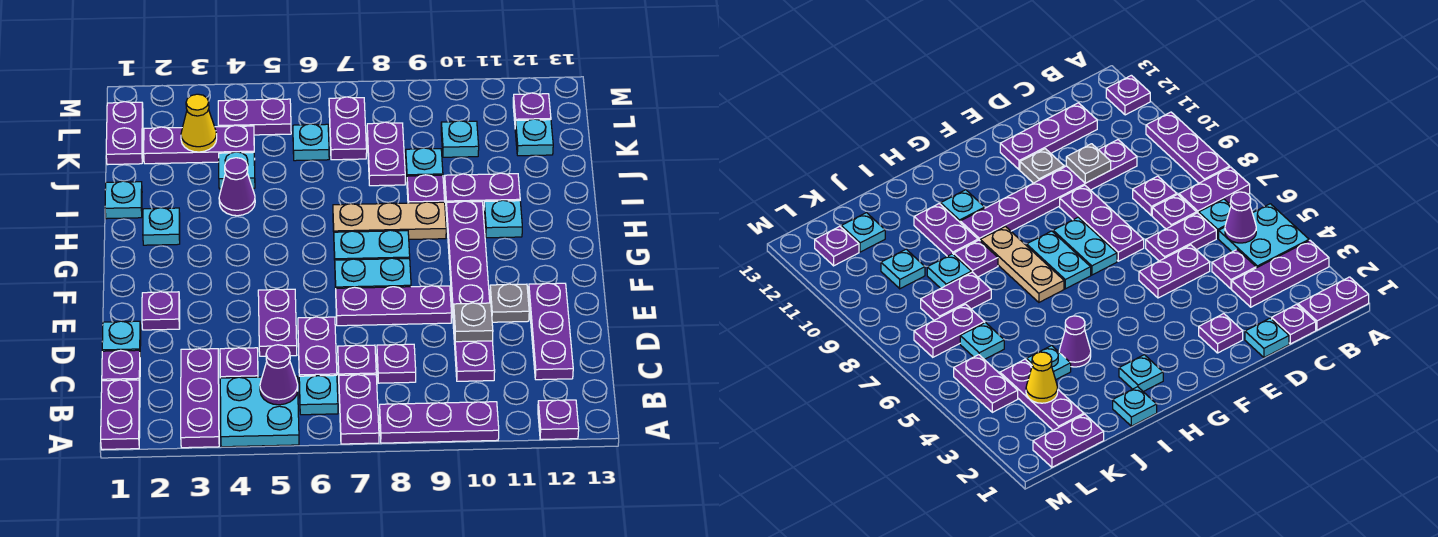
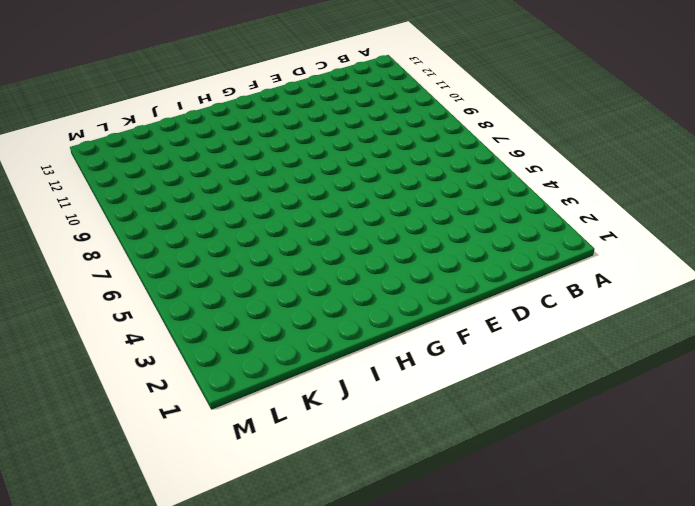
none -> purple 1x2 plate [101,380,140,449]
none -> purple 1x3 plate [181,349,219,448]
none -> cyan 2x2 plate [220,376,299,447]
none -> purple 1x2 plate [339,375,379,444]

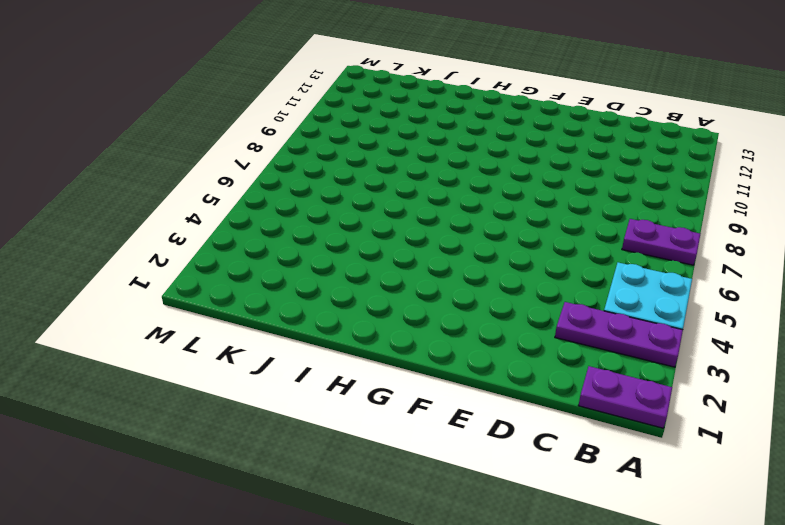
none -> purple 1x3 plate [380,402,499,443]
none -> purple 1x1 plate [538,400,579,439]
none -> cyan 1x1 plate [299,375,338,415]
none -> purple 1x1 plate [102,350,140,382]

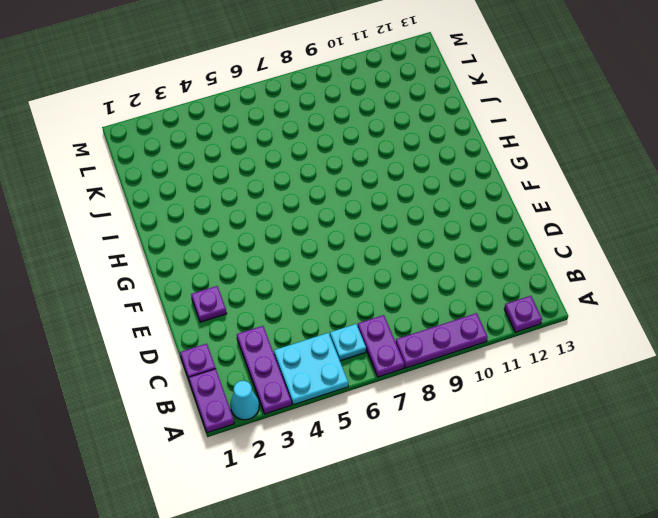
cyan 1x1 cone [230,381,259,420] -> none
none -> purple 1x1 plate [220,348,258,378]
none -> purple 1x2 plate [298,317,337,376]
none -> purple 1x1 plate [338,345,376,375]
none -> purple 1x1 plate [377,344,416,383]

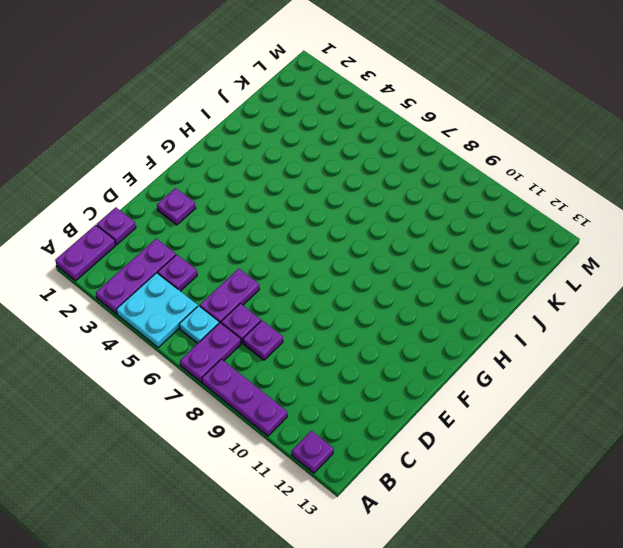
none -> purple 1x6 plate [446,201,495,381]
none -> purple 1x3 plate [528,283,573,380]
none -> cyan 1x1 plate [102,321,141,351]
none -> purple 1x2 plate [258,289,297,356]

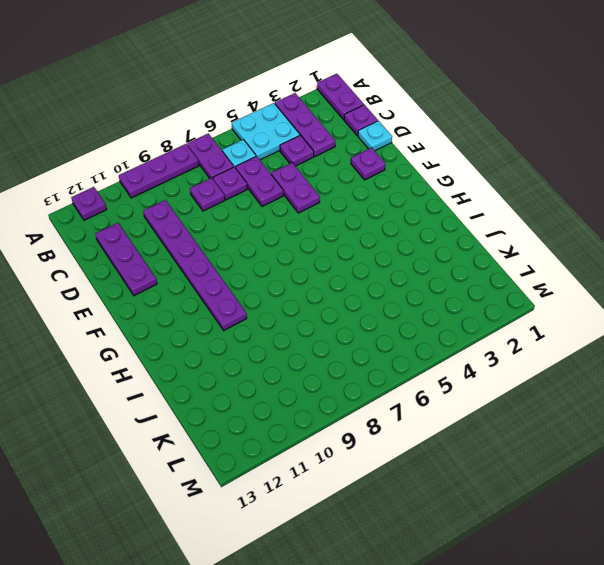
none -> purple 1x3 plate [336,286,452,326]
none -> grey 1x1 plate [490,284,529,322]
none -> cyan 1x2 plate [335,258,411,289]
none -> cyan 1x2 plate [334,230,410,260]

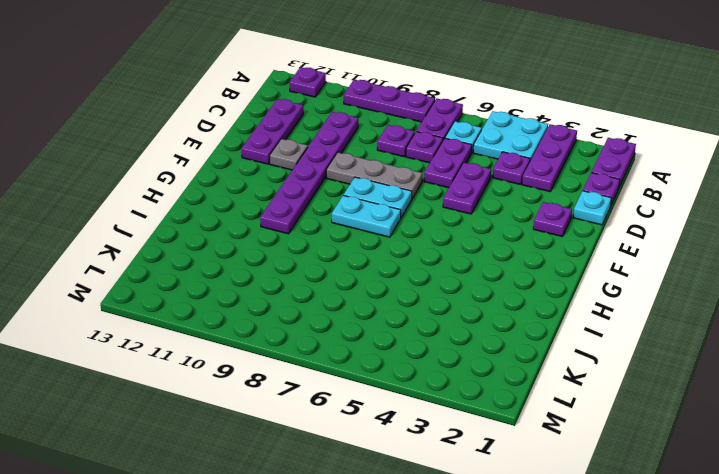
grey 1x3 plate [326,152,422,199] -> purple 1x3 plate [336,286,452,326]
none -> cyan 1x1 plate [143,208,180,245]
none -> tan 1x3 plate [333,202,446,239]
none -> cyan 1x1 plate [484,200,522,238]
none -> cyan 1x1 plate [105,181,142,219]

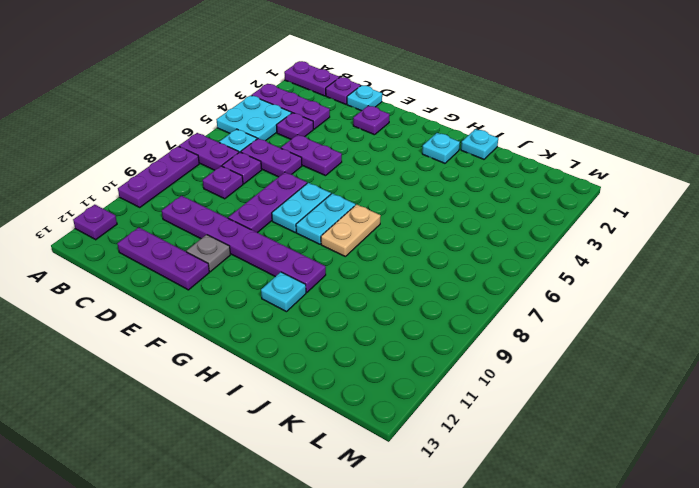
tan 1x2 plate [321,204,381,256] -> tan 1x3 plate [333,202,446,239]
none -> purple 1x1 cone [219,158,255,216]
none -> purple 1x1 plate [407,175,445,203]
none -> purple 1x2 plate [445,173,520,210]
none -> cyan 1x1 plate [219,152,255,189]

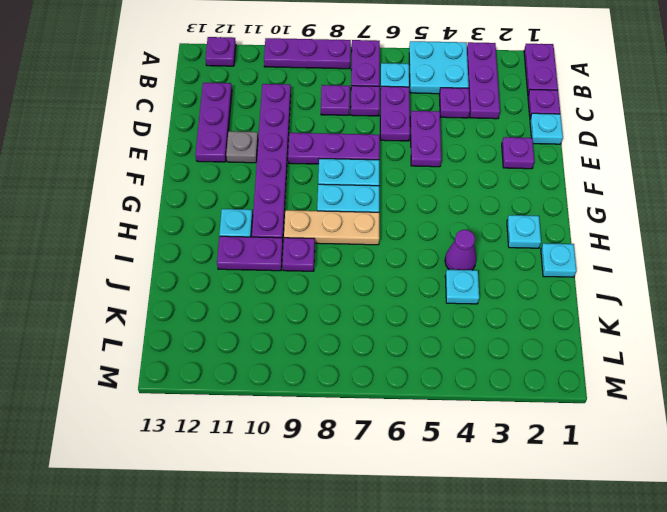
none -> purple 1x2 plate [367,122,405,186]
none -> cyan 1x1 plate [406,148,443,176]
none -> purple 1x2 plate [106,102,143,165]
none -> purple 1x3 plate [144,126,254,164]

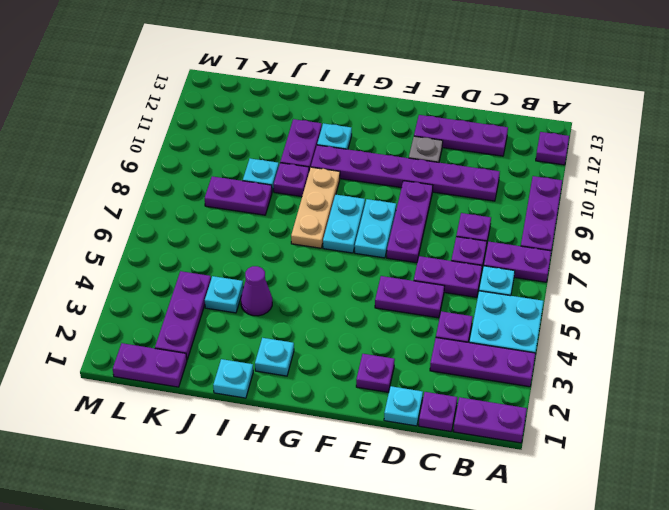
none -> cyan 1x1 plate [293,124,329,161]
none -> purple 1x2 plate [329,97,367,160]
none -> cyan 1x1 plate [441,121,479,157]
none -> cyan 1x1 plate [515,119,553,156]

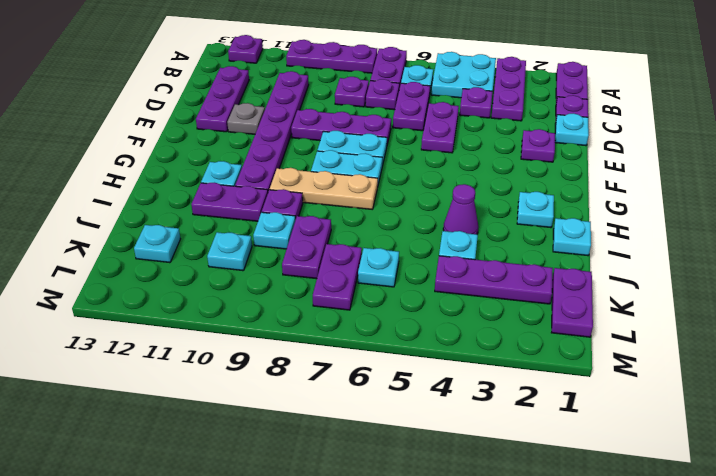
none -> purple 1x2 plate [218,99,291,135]
none -> purple 1x1 plate [513,93,551,126]
none -> purple 1x1 cone [260,345,298,405]
none -> grey 1x1 plate [454,303,493,342]

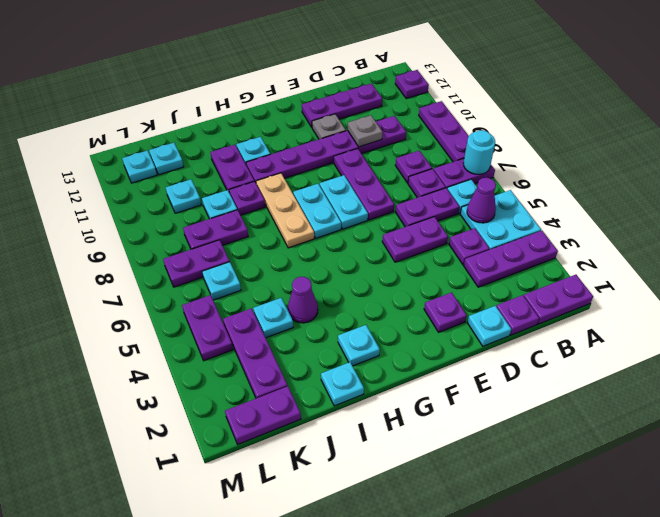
cyan 1x1 round brick [464,130,495,174] -> none
cyan 1x1 plate [122,151,157,183] -> purple 1x1 plate [513,93,551,126]
none -> yellow 1x1 cone [181,94,217,152]

